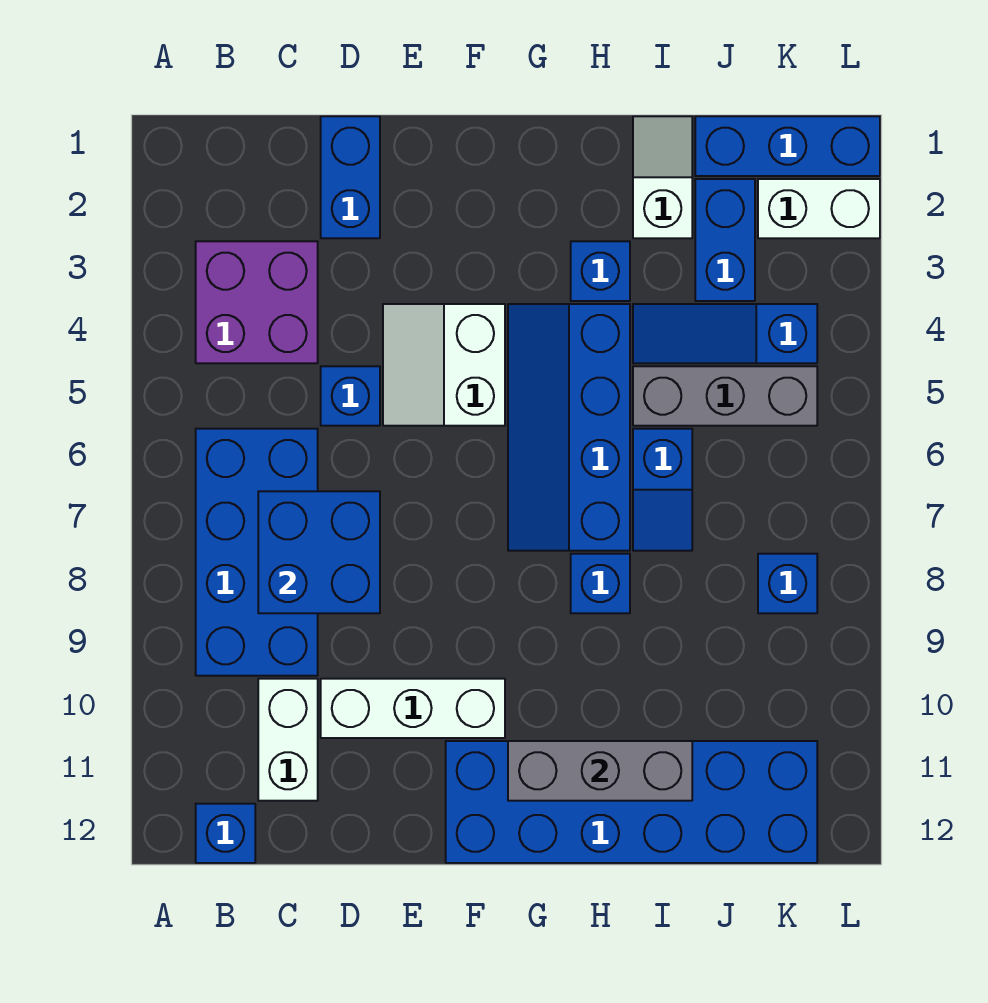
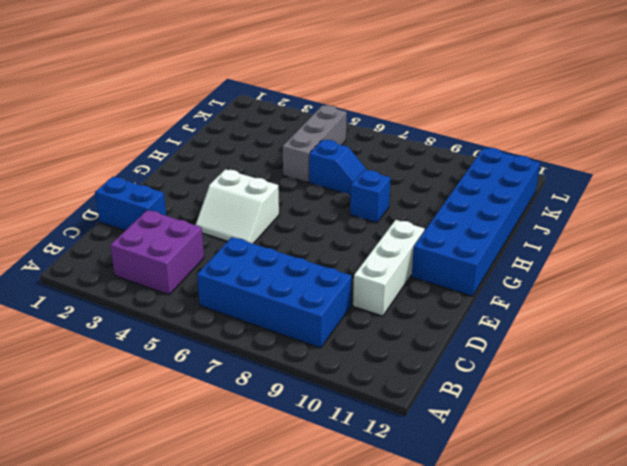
none -> blue 1x1 brick [196,804,255,863]
none -> white 1x2 brick [258,679,318,801]
none -> blue 1x1 brick [321,366,380,426]

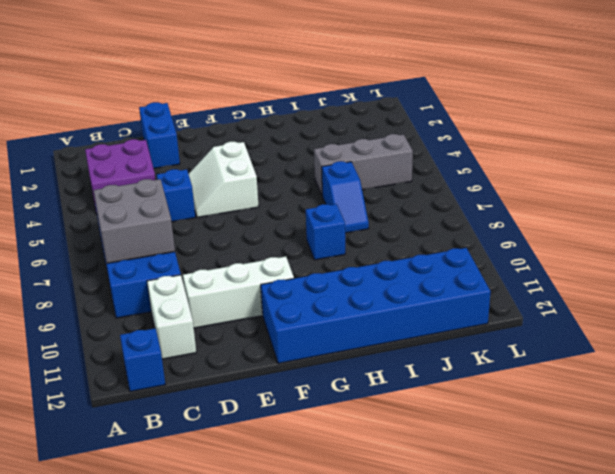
grey 2x2 brick [94,179,175,263] -> blue 2x2 brick [258,491,380,613]
none -> blue 2x4 slope [508,304,630,551]
none -> blue 1x1 brick [571,241,630,301]
none -> white 1x2 slope [633,116,692,238]

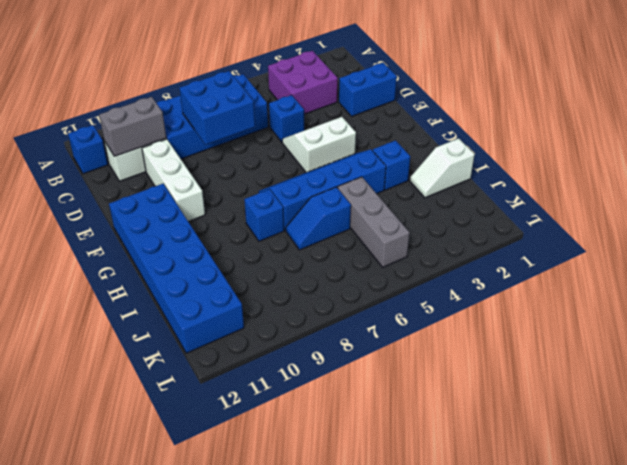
grey 1x2 brick [99,97,166,156] -> none
white 1x2 slope [410,138,475,198] -> white 1x2 slope turned to [633,116,692,238]
none -> blue 1x3 slope [633,304,817,363]
none -> blue 1x3 brick [695,116,880,176]
none -> blue 1x2 brick [695,179,755,301]

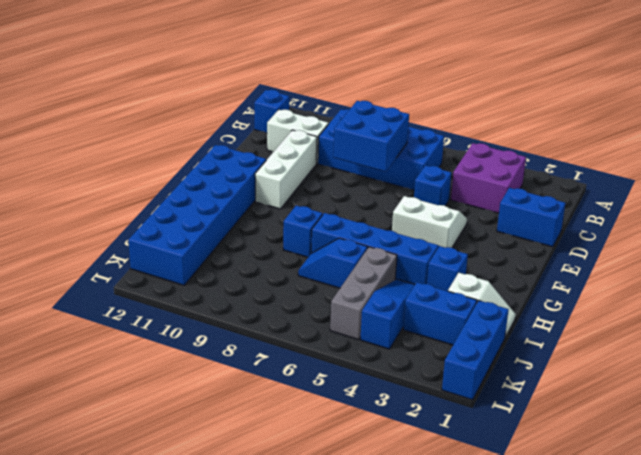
none -> white 1x2 brick [758,179,880,238]
none -> blue 1x1 brick [758,554,817,613]
none -> grey 1x3 brick [508,741,692,801]

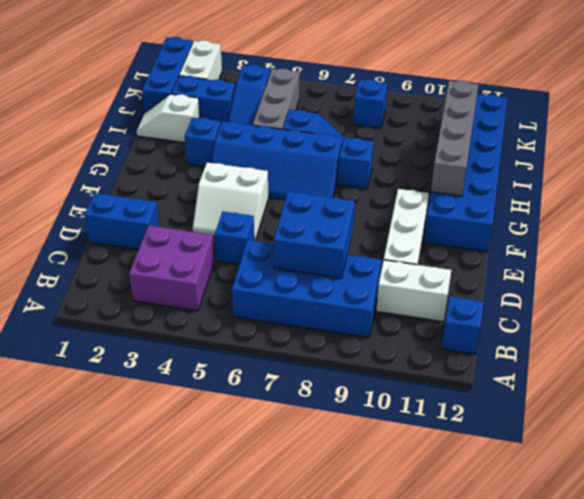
grey 1x4 brick [431,81,478,196] -> grey 1x3 brick [508,741,692,801]

